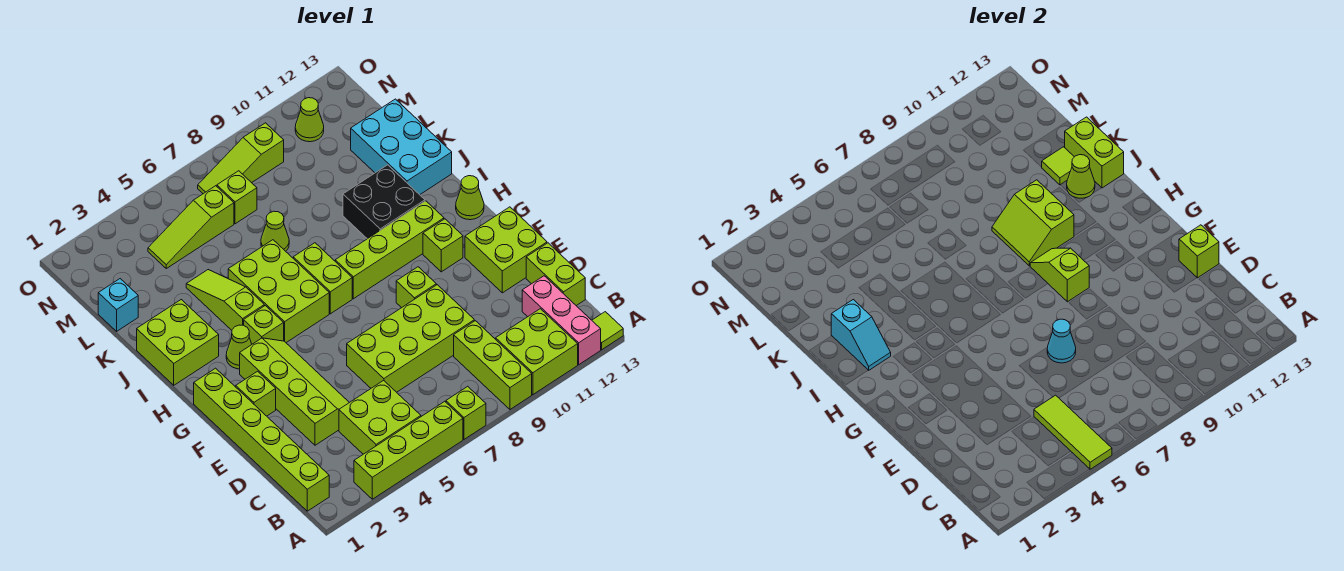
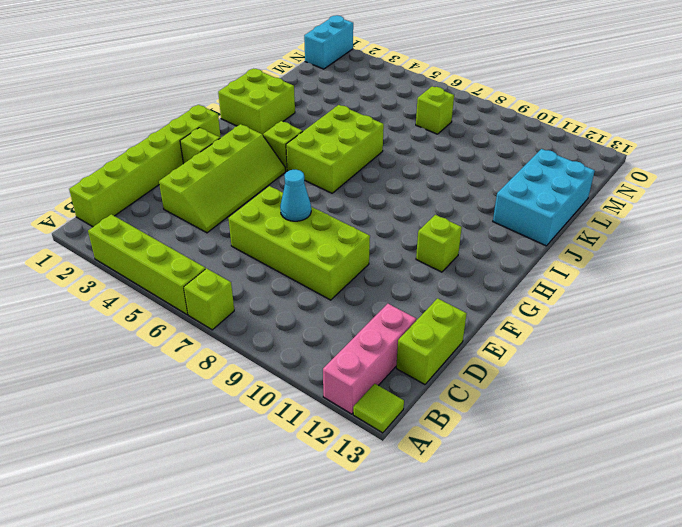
cyan 1x2 brick [304,15,353,69] -> none
none -> lime 1x3 brick [454,321,532,409]
none -> lime 2x2 brick [496,309,578,395]
none -> lime 2x2 brick [339,380,421,454]
none -> lime 2x2 brick [465,207,547,293]

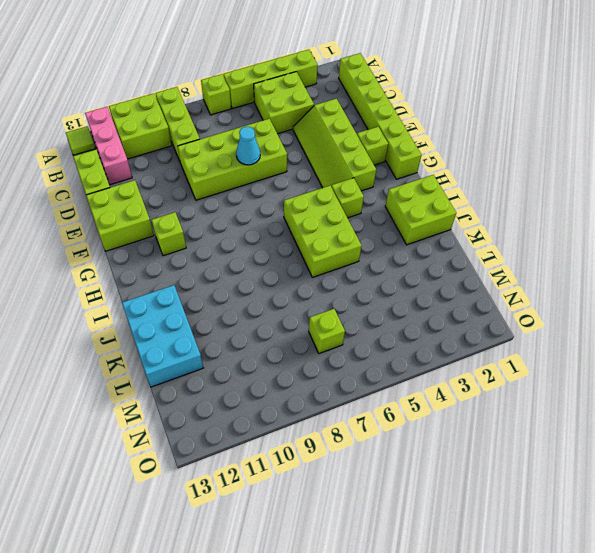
none -> lime 1x1 brick [396,267,436,308]
none -> lime 1x1 cone [226,325,252,369]
none -> lime 1x2 brick [293,243,352,314]
none -> lime 1x4 brick [335,201,444,299]

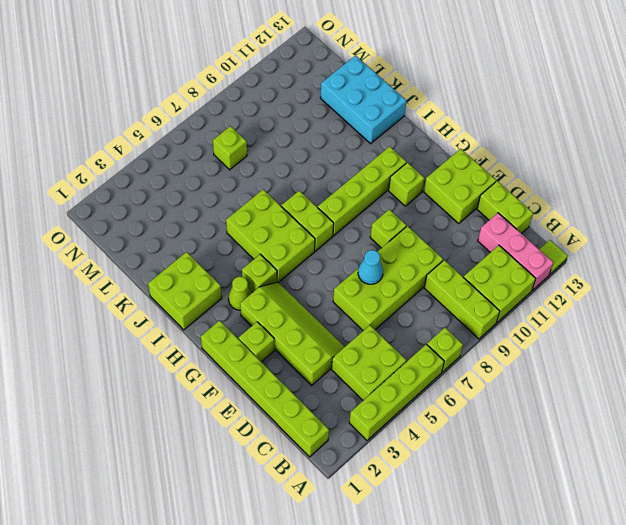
none -> lime 1x1 cone [456,176,484,220]
none -> lime 1x3 slope [186,270,264,330]
none -> black 2x2 brick [343,165,425,239]
none -> lime 1x1 cone [261,211,289,251]

